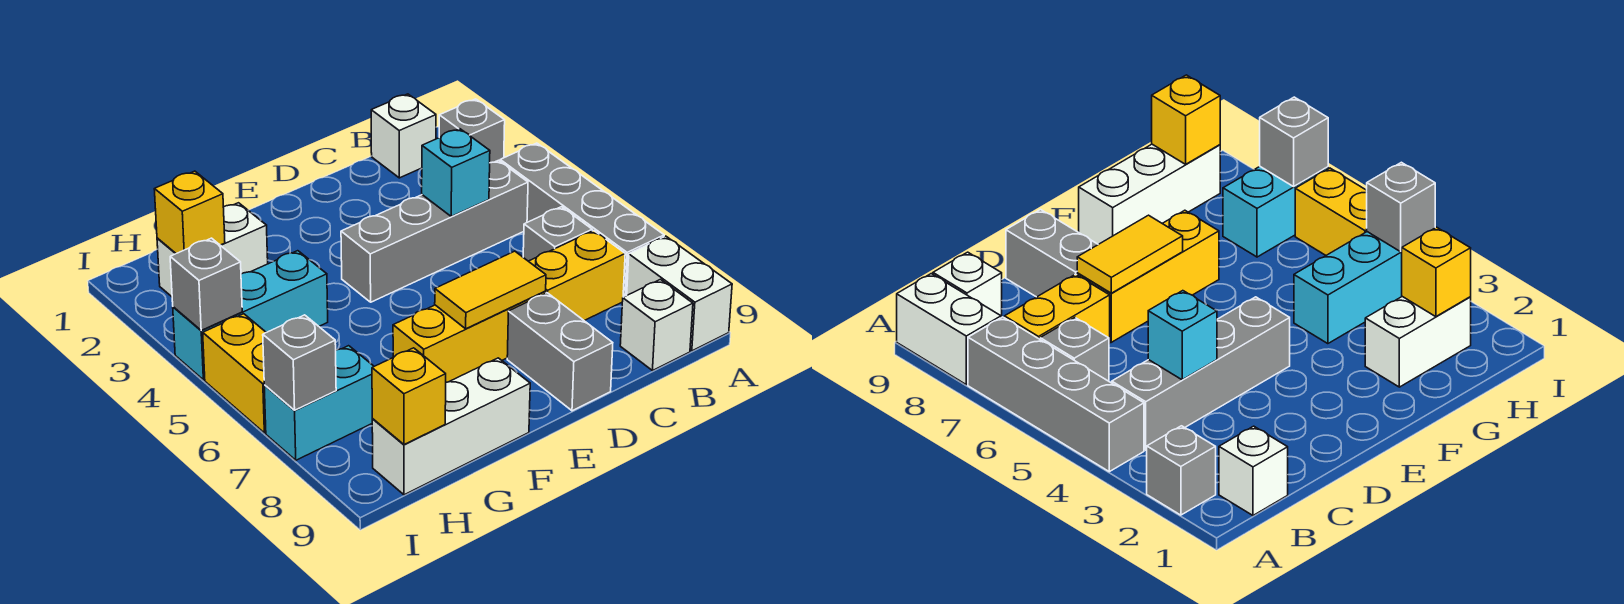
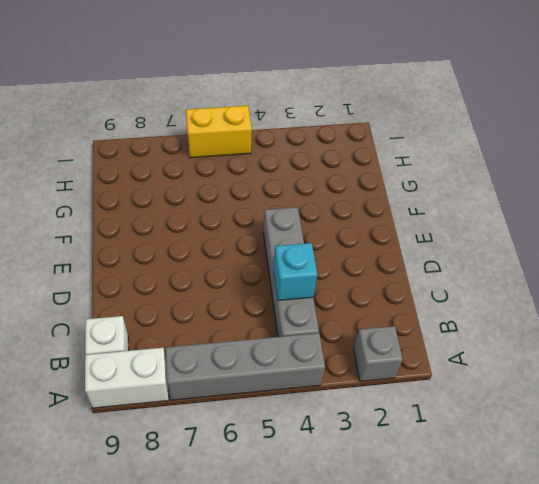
none -> white 1x1 brick [371,94,436,178]
none -> grey 1x1 brick [523,207,592,261]
none -> yellow 1x2 brick [529,231,625,321]

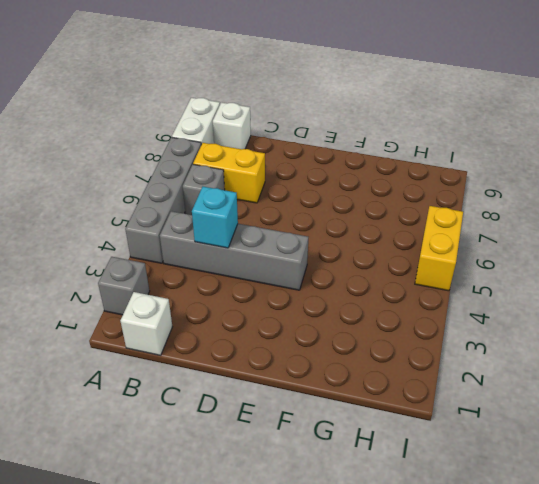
none -> yellow 1x3 brick [393,291,546,382]
none -> grey 1x2 brick [507,293,613,411]
none -> white 1x3 brick [372,358,530,495]

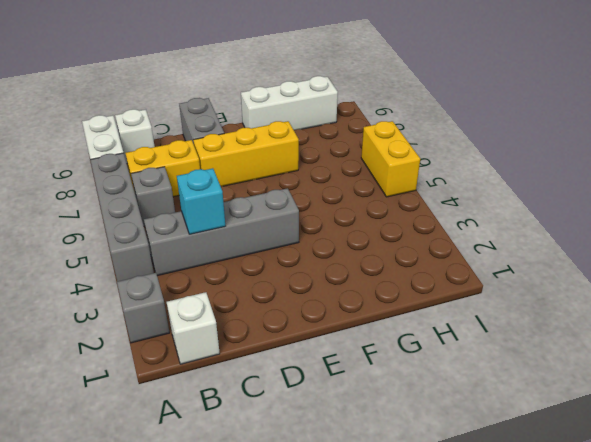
none -> white 1x2 brick [157,203,268,297]
none -> cyan 1x3 brick [173,251,328,380]
none -> cyan 1x2 brick [264,346,374,460]

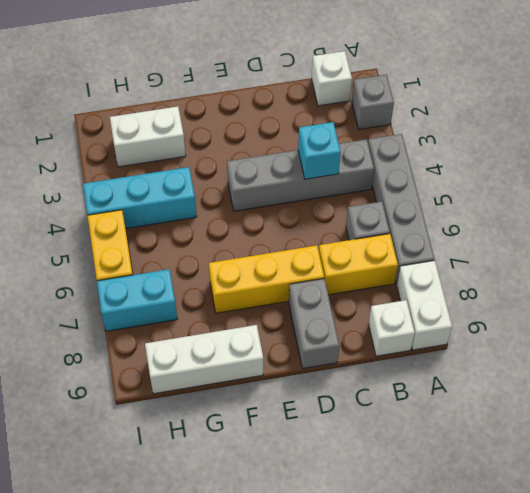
none -> yellow 1x2 tile [435,251,546,329]
none -> yellow 1x1 brick [154,171,225,254]
none -> yellow 1x1 brick [372,348,446,444]

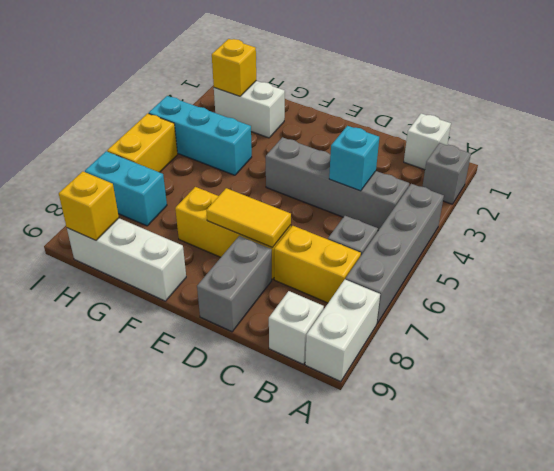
none -> grey 1x1 brick [170,238,242,330]
none -> grey 1x1 brick [263,315,336,410]

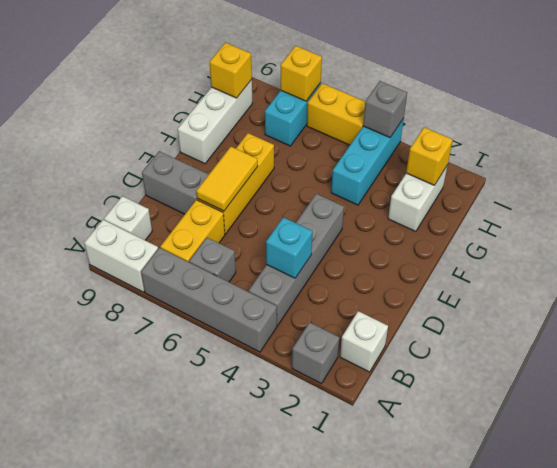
yellow 1x1 brick [281,46,322,101] -> grey 1x1 brick [263,315,336,410]

